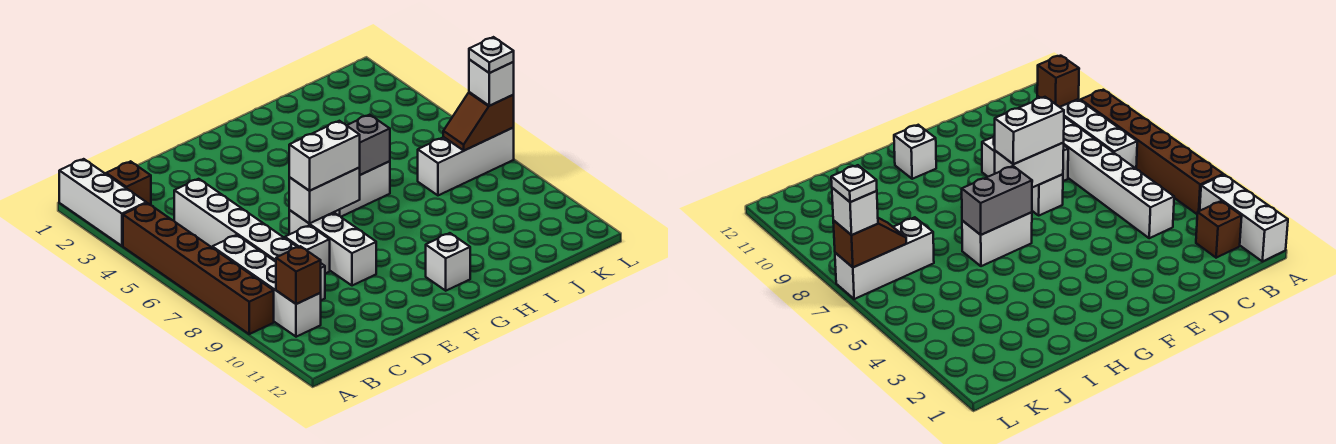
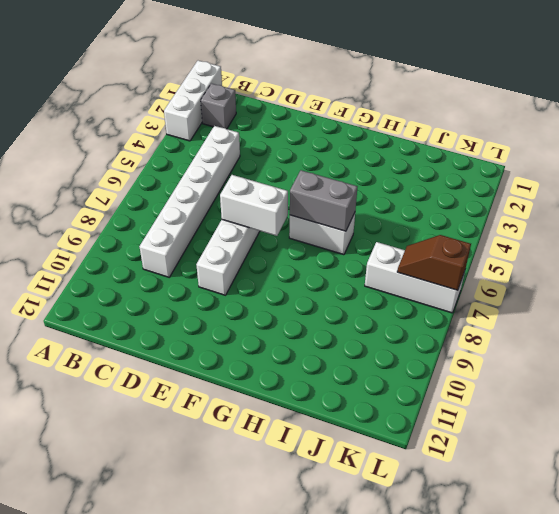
grey 1x1 brick [201,84,236,129] -> brown 1x1 brick [106,161,151,205]
none -> brown 1x6 brick [123,203,274,334]
none -> white 1x4 brick [212,235,321,337]
none -> white 1x1 brick [285,225,330,274]

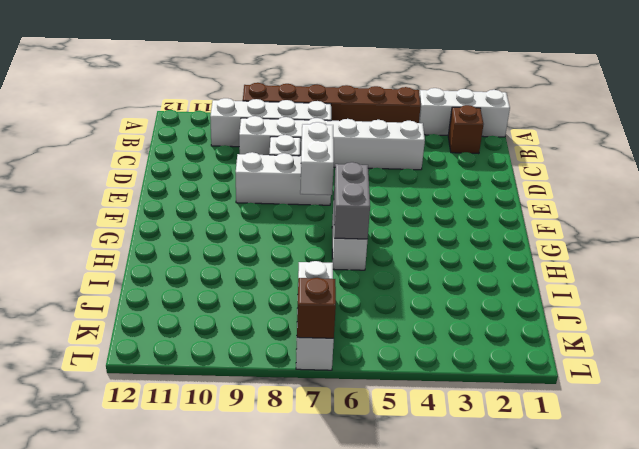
none -> white 1x1 brick [426,233,470,291]
none -> brown 1x1 brick [276,246,321,304]
none -> white 1x2 brick [289,121,360,191]

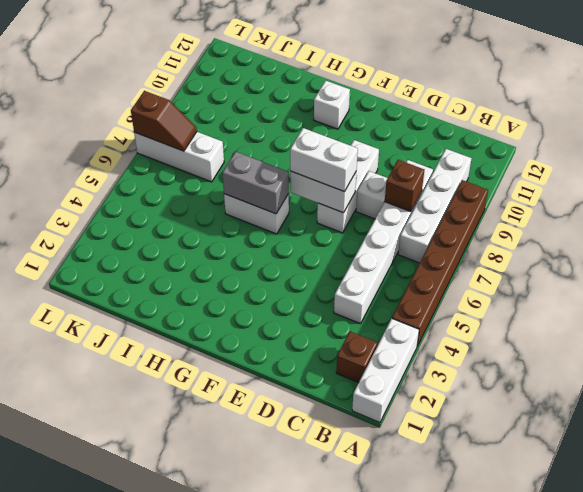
brown 1x1 brick [385,160,424,212] -> brown 1x1 brick moved to [276,246,321,304]
none -> white 1x1 brick [469,60,514,106]
none -> white 1x1 plate [469,37,514,73]

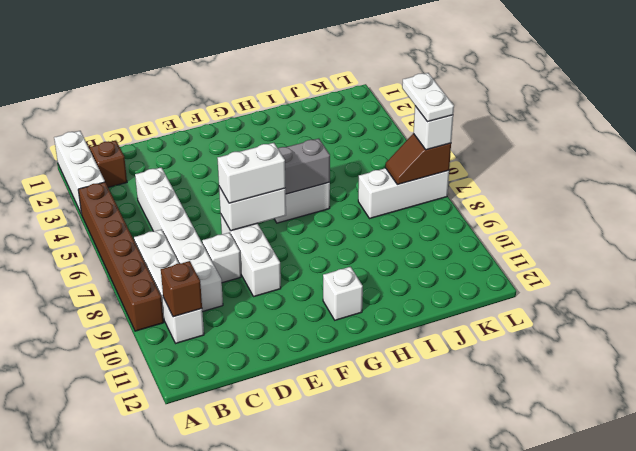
white 1x2 plate [402,73,454,122] -> white 1x1 plate [469,37,514,73]

